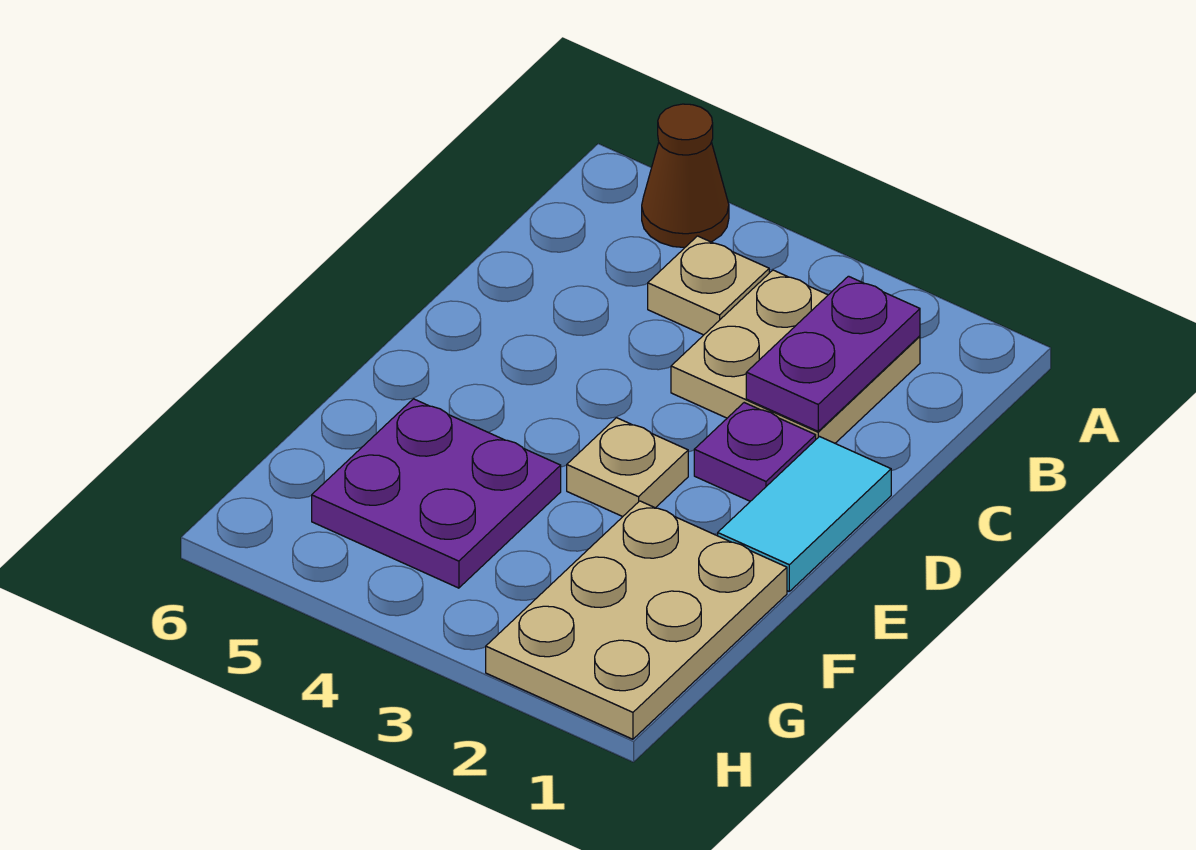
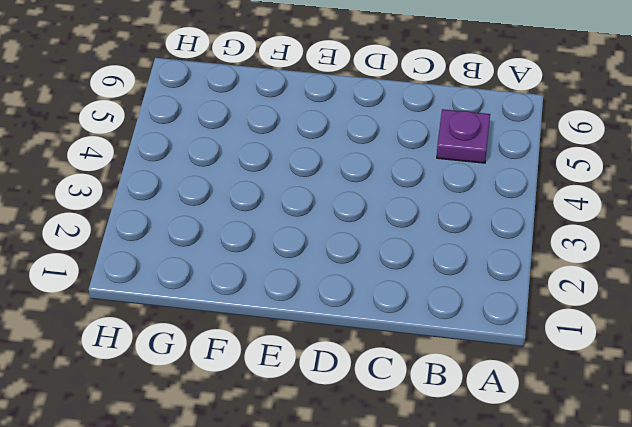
purple 1x1 plate [437,109,490,163] -> purple 1x1 plate moved to [694,403,816,501]
none -> brown 1x1 cone [642,104,729,248]
none -> tan 2x2 plate [671,270,920,443]

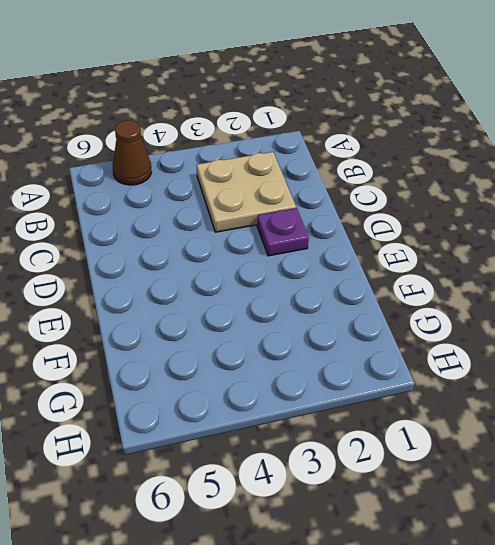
none -> tan 1x1 plate [648,236,769,335]
none -> cyan 1x2 tile [718,437,891,591]

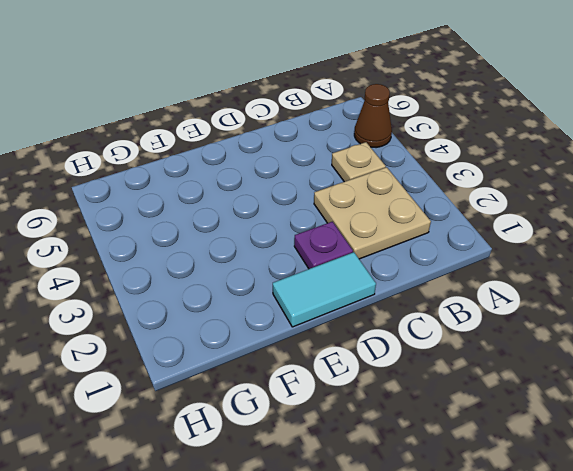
none -> tan 1x1 plate [567,418,688,517]
none -> tan 2x3 plate [486,501,787,739]

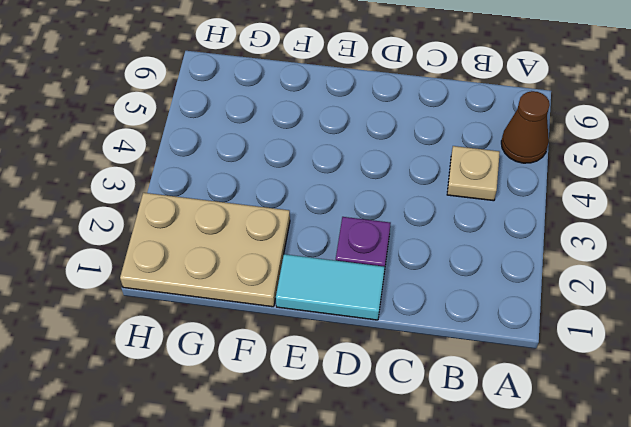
none -> tan 2x2 plate [671,270,920,443]
none -> tan 1x1 plate [567,418,688,517]

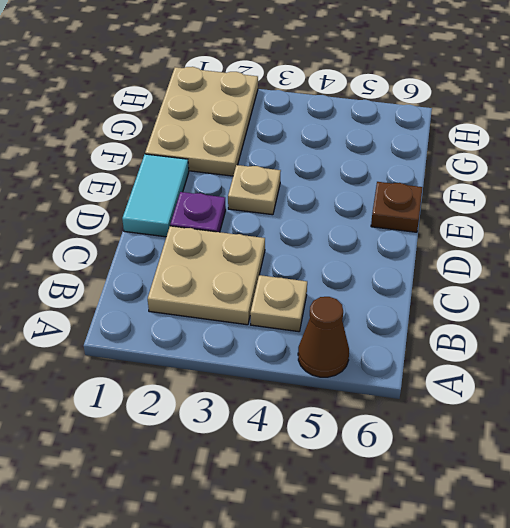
brown 1x1 plate [371,182,422,232] -> none
none -> purple 2x2 plate [312,399,561,588]
none -> purple 1x2 plate [746,276,920,431]

